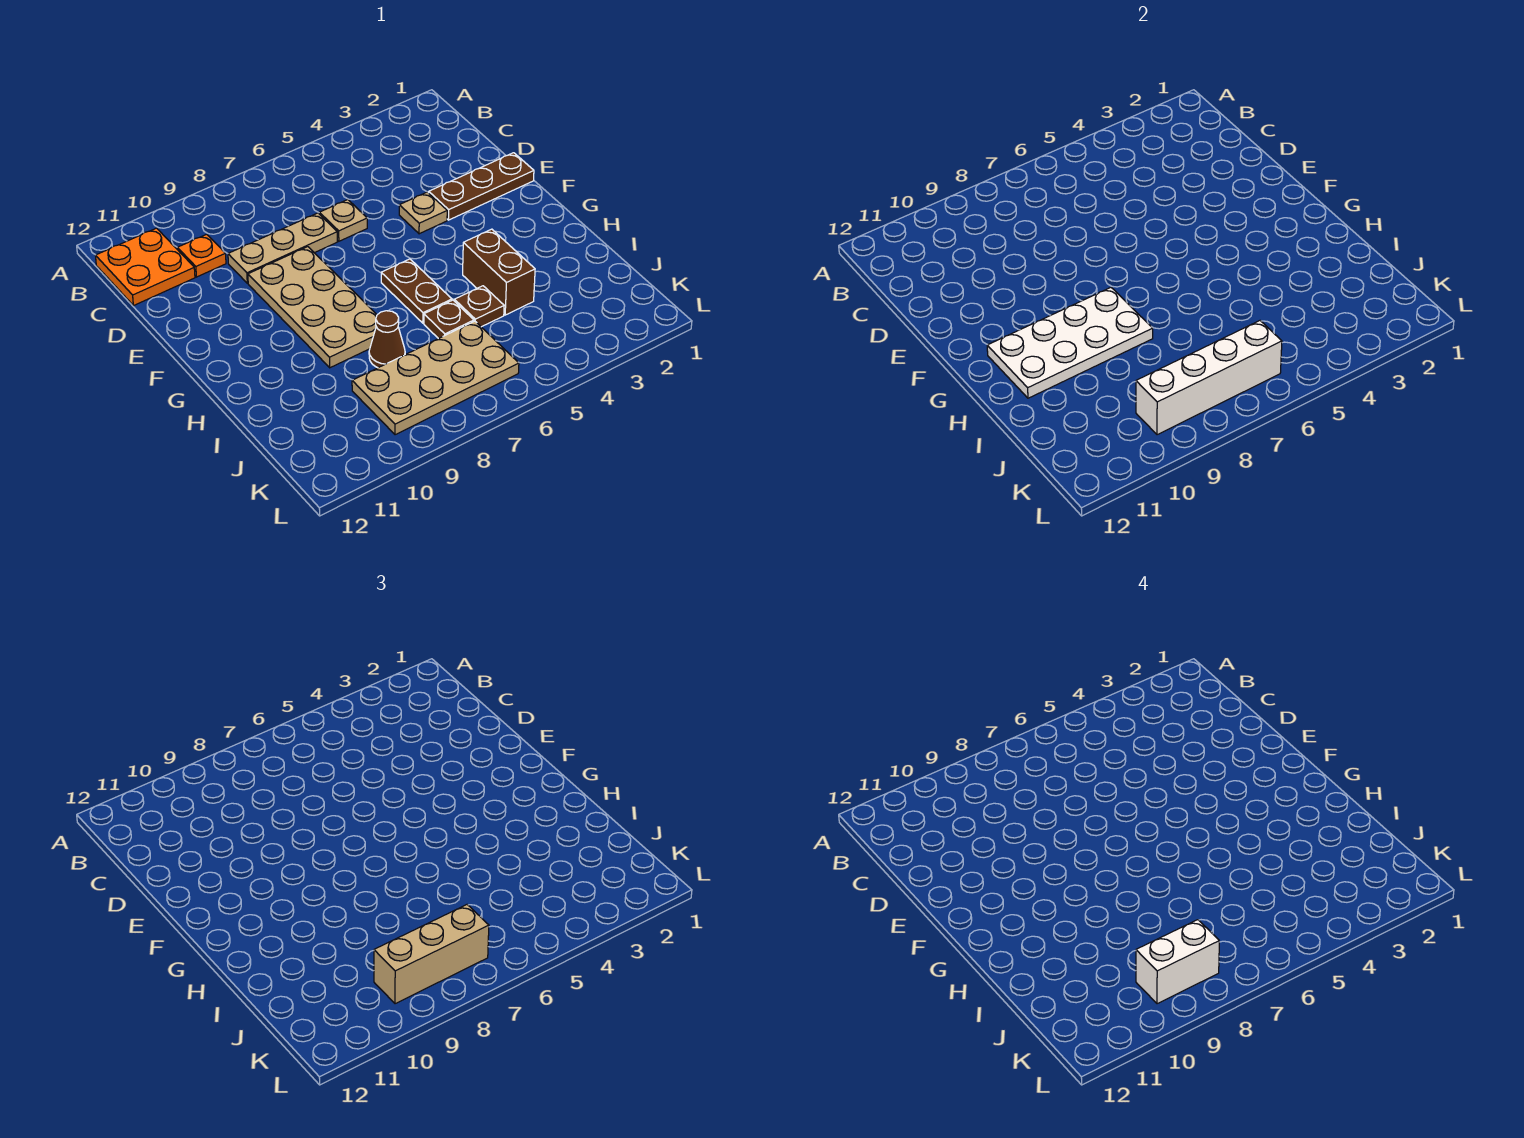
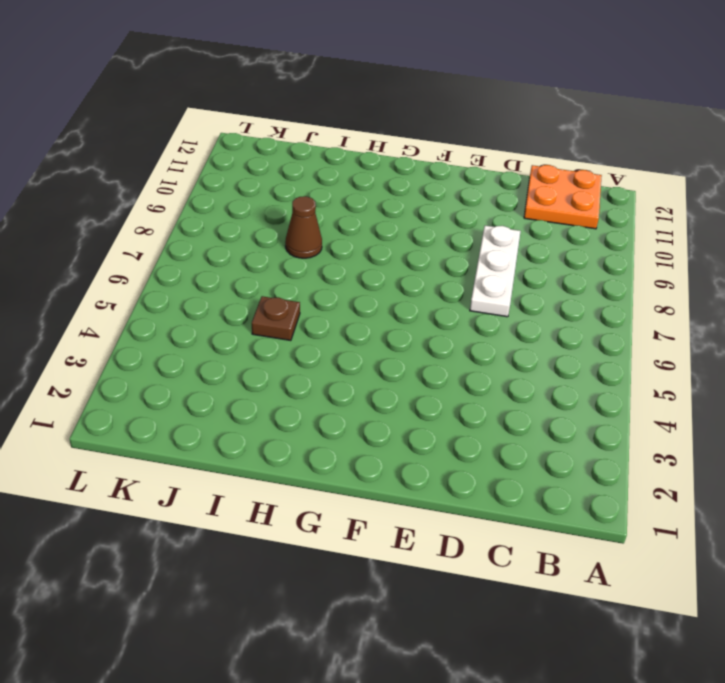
white 1x3 plate [470,226,521,317] -> tan 1x3 plate [228,213,337,283]
none -> orange 1x1 plate [177,234,226,277]
none -> tan 1x1 plate [319,200,367,241]
none -> brown 1x3 plate [429,153,534,220]

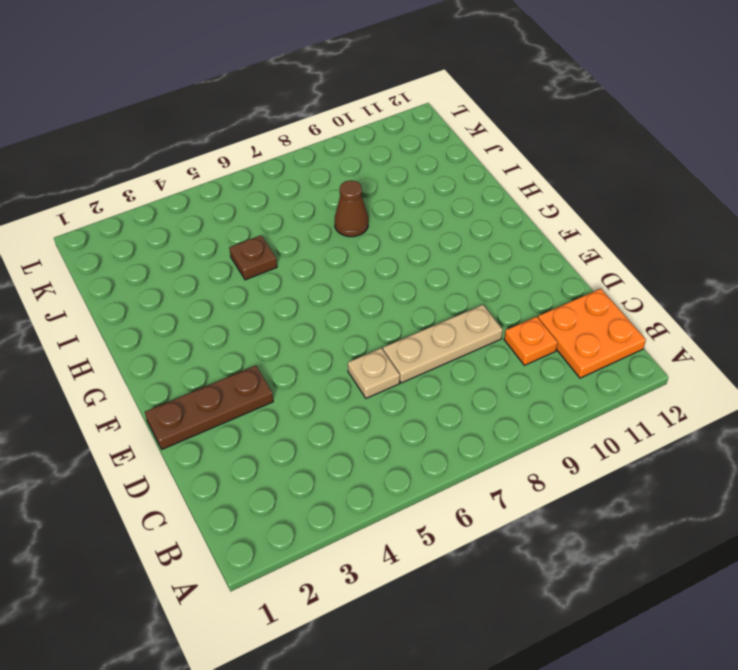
none -> tan 1x1 plate [399,192,447,234]
none -> tan 2x4 plate [248,247,377,368]
none -> brown 1x2 plate [381,259,452,323]

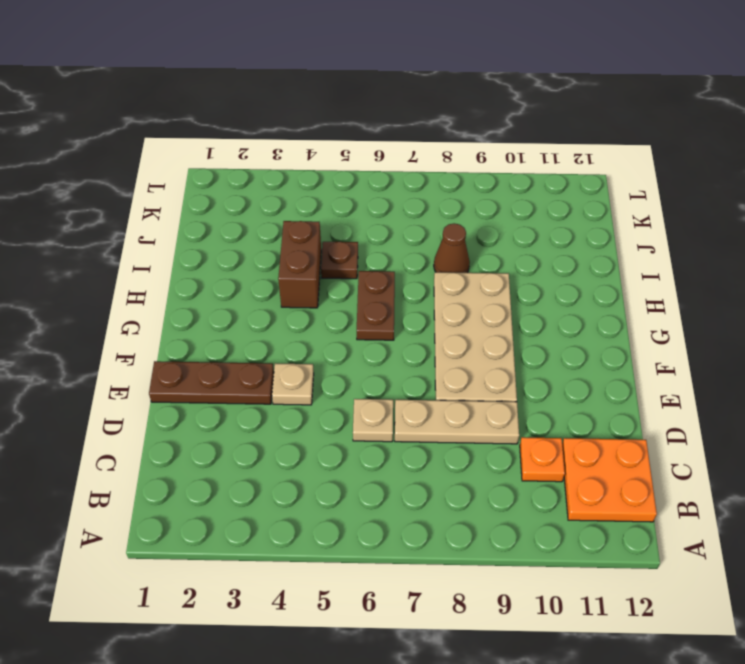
none -> brown 1x1 plate [424,300,474,339]
none -> tan 2x4 plate [352,321,519,435]
none -> white 2x4 plate [987,288,1153,398]

